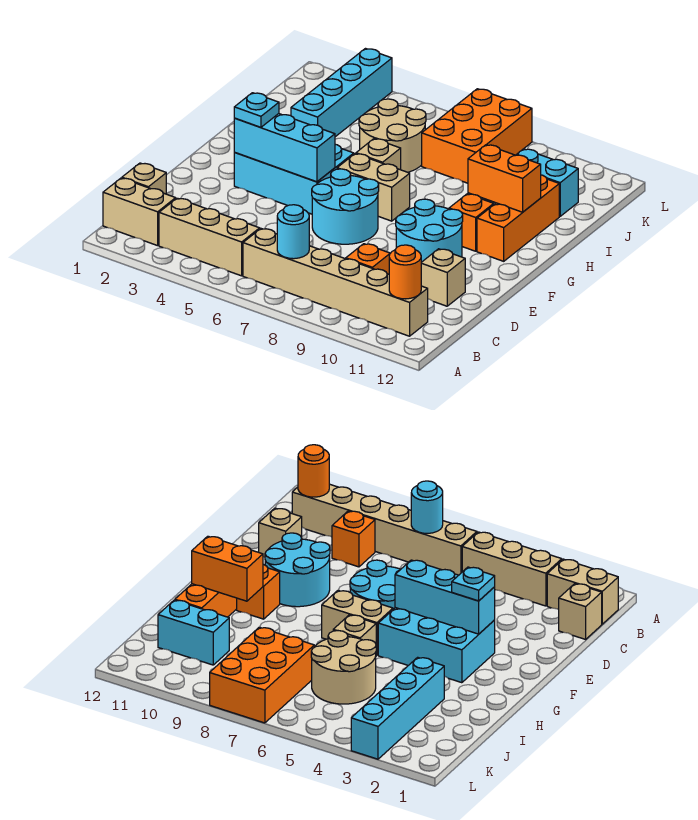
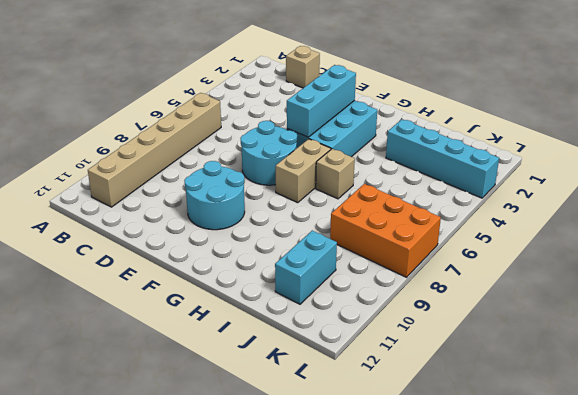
none -> tan 1x2 brick [103,178,176,246]
none -> tan 1x3 brick [159,198,260,276]
none -> orange 1x1 brick [346,244,390,274]

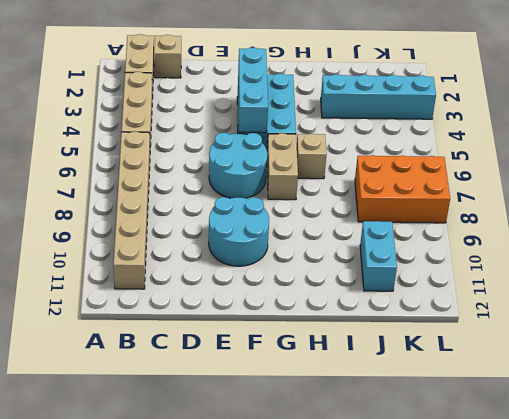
none -> orange 1x1 brick [346,244,390,274]
none -> tan 1x1 brick [421,249,465,306]
none -> orange 1x1 brick [449,194,494,251]

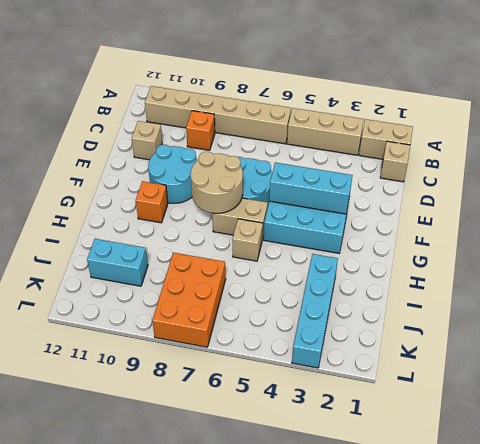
tan 2x2 round brick [191,152,243,213] -> tan 2x2 round brick moved to [359,99,426,172]
none -> orange 1x3 brick [477,175,559,261]
none -> cyan 1x1 round brick [277,205,309,259]
none -> orange 1x1 round brick [389,245,421,299]

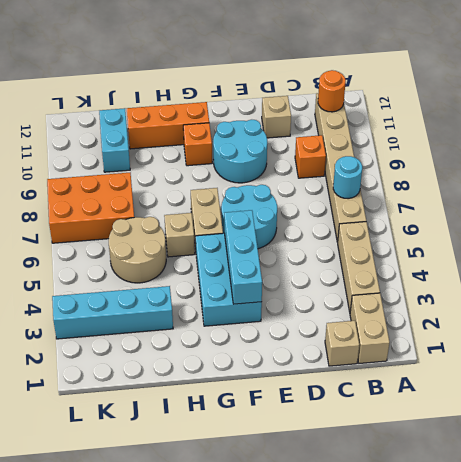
none -> orange 1x2 brick [468,145,541,212]
none -> cyan 1x1 plate [234,93,279,127]

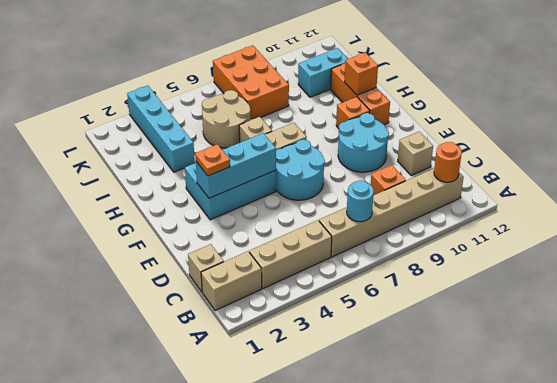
orange 1x1 plate [195,144,230,176] -> cyan 1x1 plate [234,93,279,127]
orange 1x1 brick [345,53,378,95] -> orange 1x2 brick [468,145,541,212]

